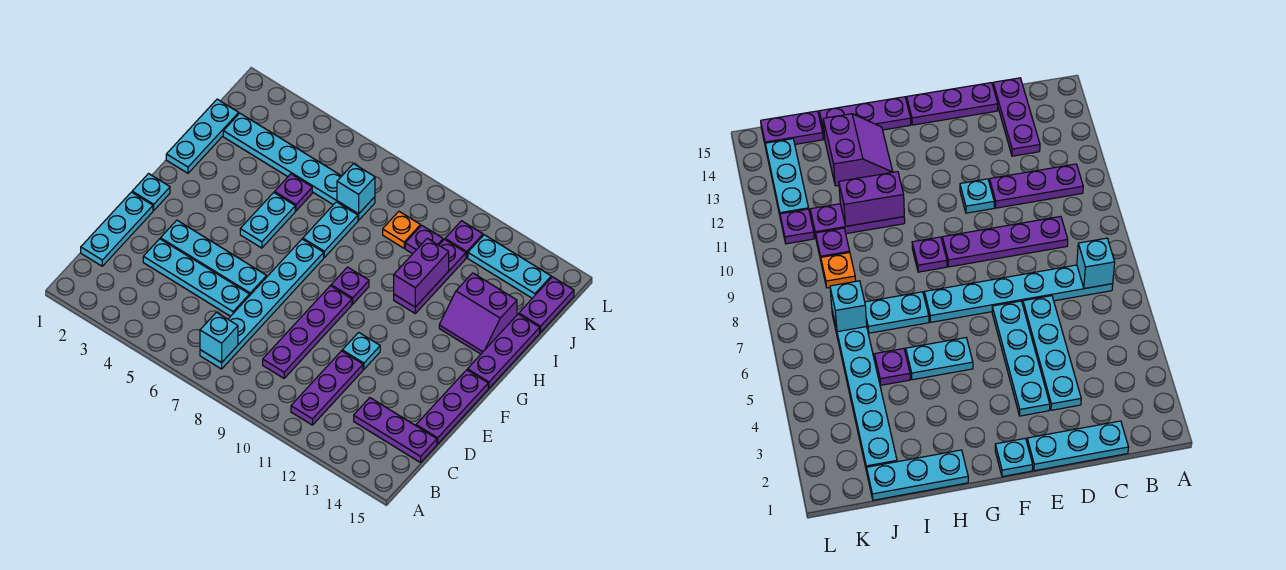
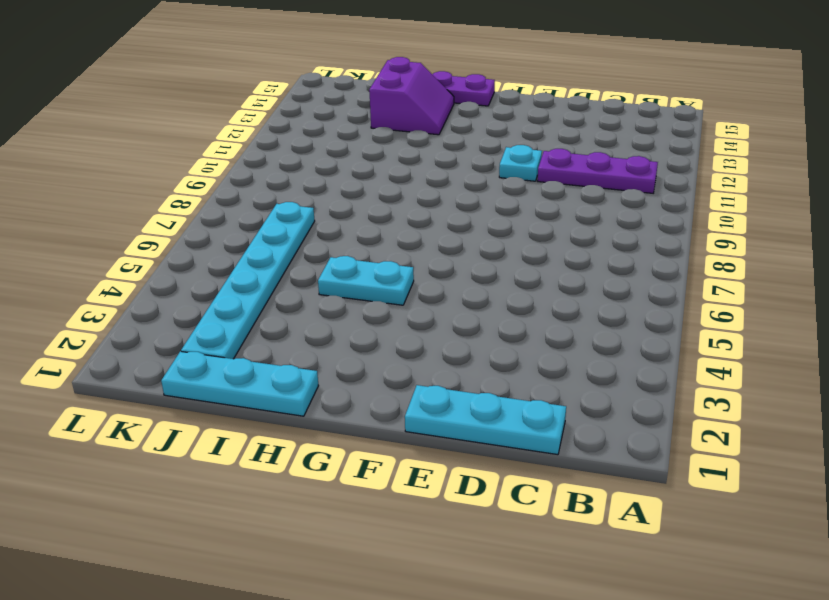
none -> cyan 1x6 plate [200,239,324,369]
none -> purple 1x4 plate [263,286,352,378]
none -> purple 1x3 plate [354,398,437,463]

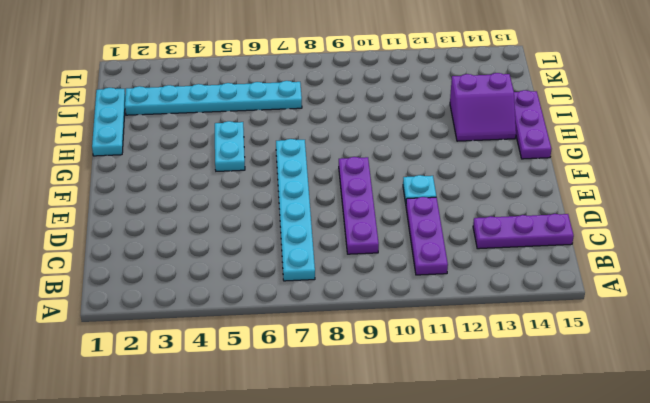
none -> cyan 1x3 plate [81,192,153,266]
none -> cyan 1x4 plate [143,239,250,316]
none -> purple 1x3 plate [416,370,488,444]

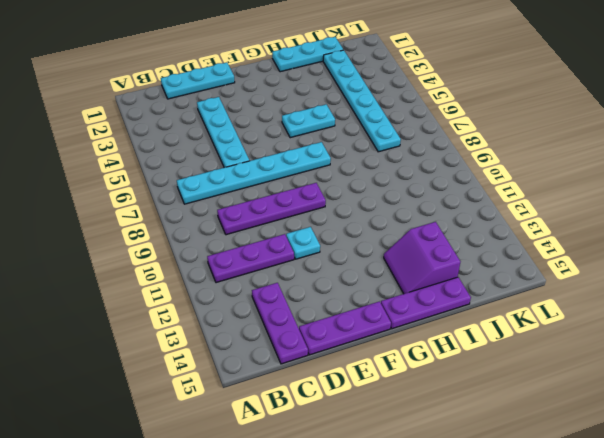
none -> cyan 1x4 plate [161,220,267,295]
none -> cyan 1x1 plate [132,174,170,210]
none -> purple 1x1 plate [331,267,369,304]

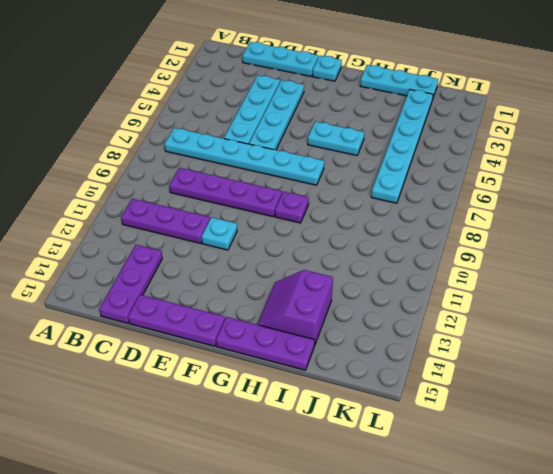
none -> cyan 1x2 plate [303,202,358,257]
none -> purple 1x3 plate [394,239,466,313]
none -> purple 1x1 plate [275,174,312,211]

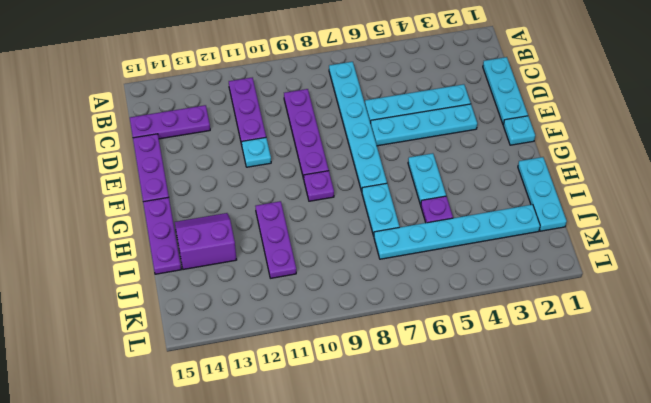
none -> orange 1x1 plate [383,212,421,248]
none -> purple 1x1 plate [405,225,443,254]
none -> purple 1x2 plate [519,277,574,332]

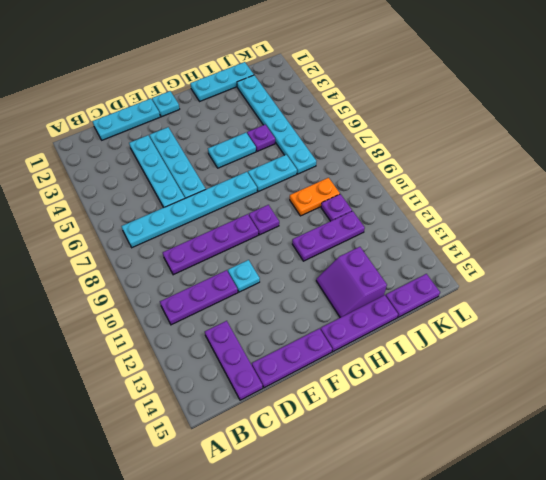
orange 1x2 plate [290,178,340,216] -> orange 1x1 plate [383,212,421,248]
none -> purple 1x1 plate [445,221,483,258]
none -> cyan 1x3 plate [468,235,551,298]
none -> cyan 1x1 brick [200,312,238,363]

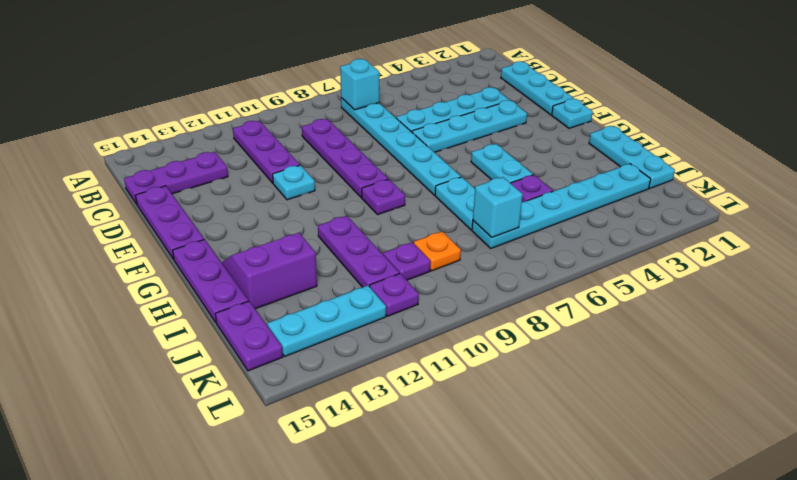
none -> purple 1x2 brick [394,238,449,307]

